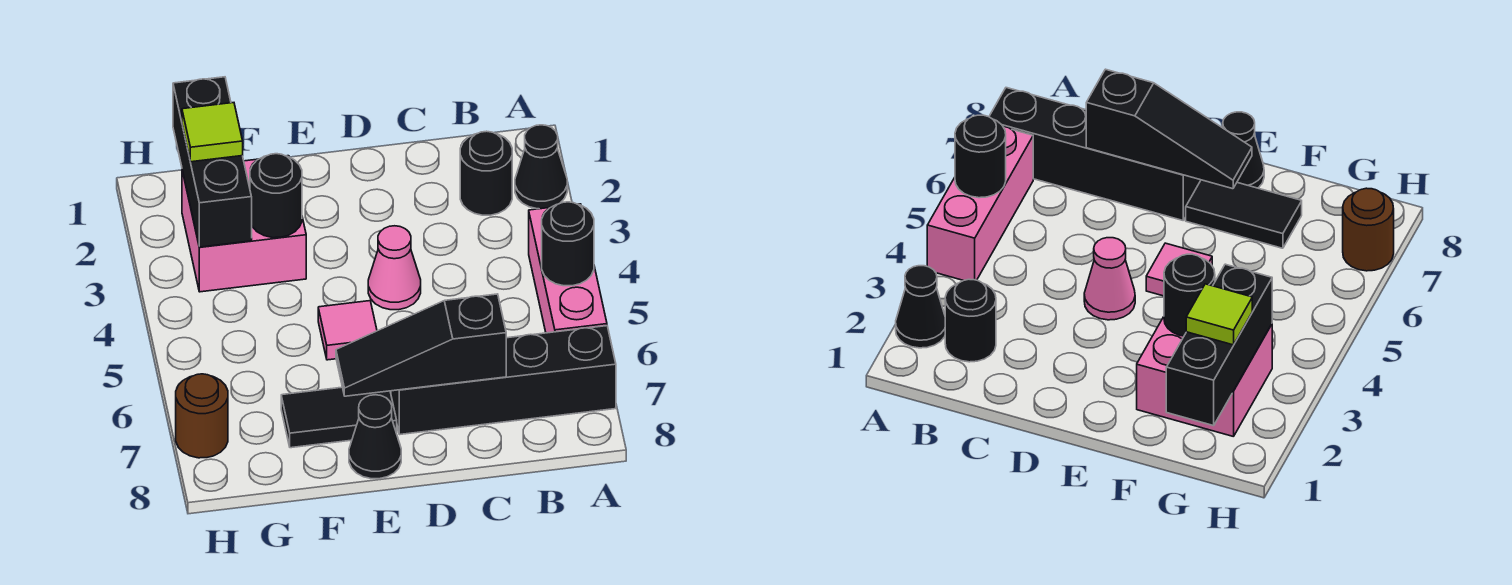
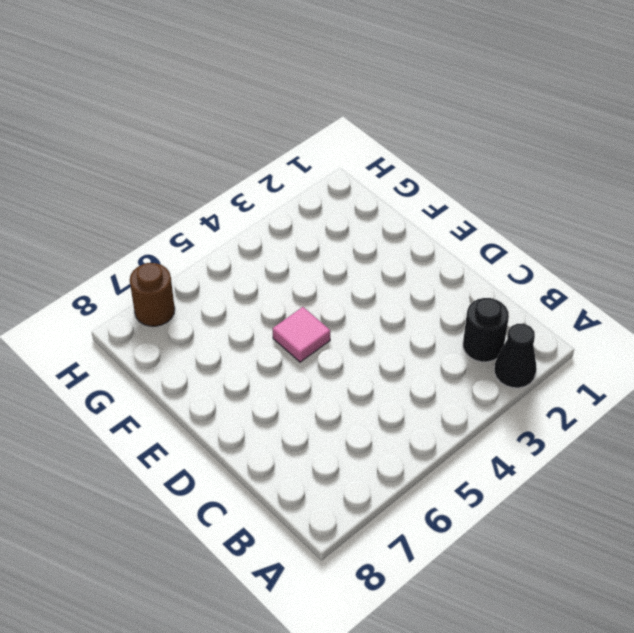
none -> pink 1x3 brick [529,204,607,333]
none -> black 1x4 brick [391,326,616,434]
none -> pink 1x1 cone [368,226,421,310]

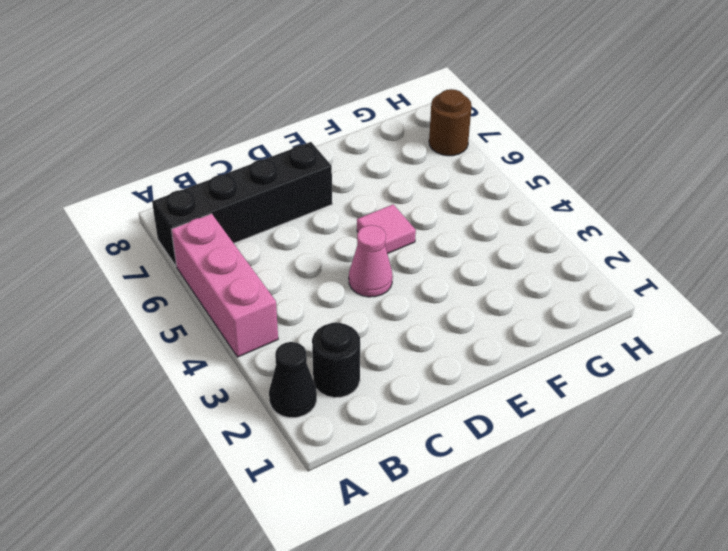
none -> black 1x2 tile [281,387,397,448]
none -> black 1x1 cone [349,395,401,479]
none -> pink 2x2 brick [182,156,306,292]

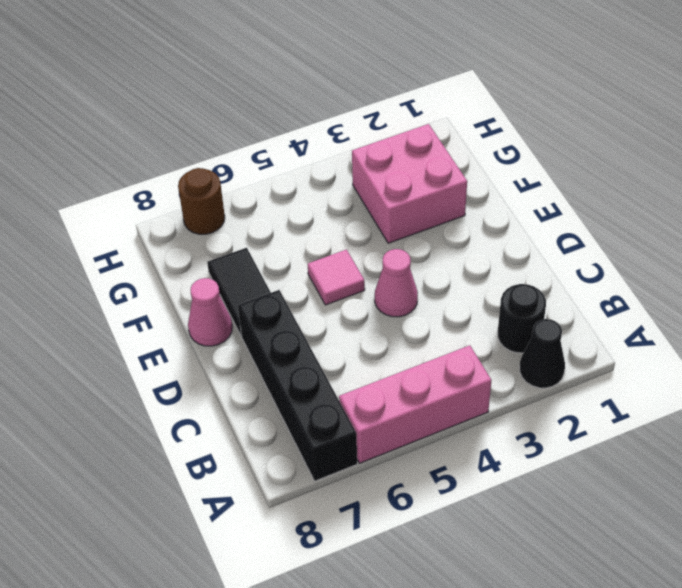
pink 1x1 cone [188,278,232,346] -> black 1x1 cone [349,395,401,479]
none -> black 1x1 round brick [542,202,594,286]
none -> black 1x3 slope [336,294,506,396]
none -> black 1x1 round brick [250,154,302,238]

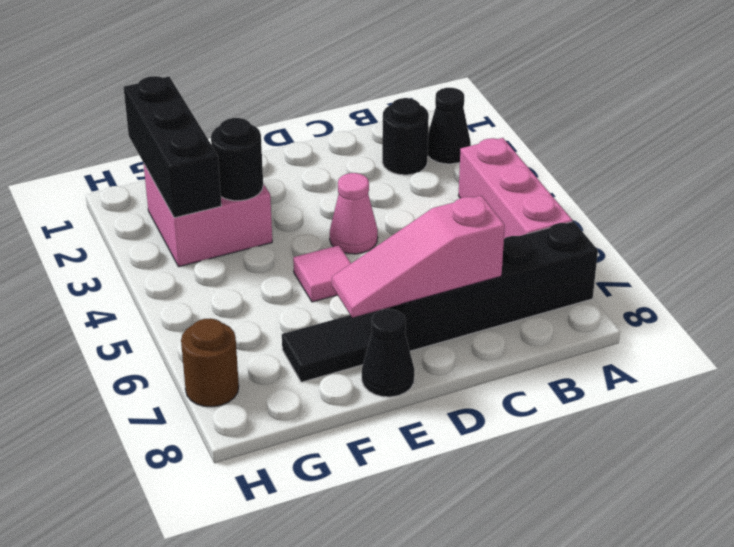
pink 1x3 slope [332,196,505,318] -> black 1x3 slope [336,294,506,396]
none -> black 1x1 round brick [542,202,594,286]
none -> lime 1x1 tile [182,103,243,162]

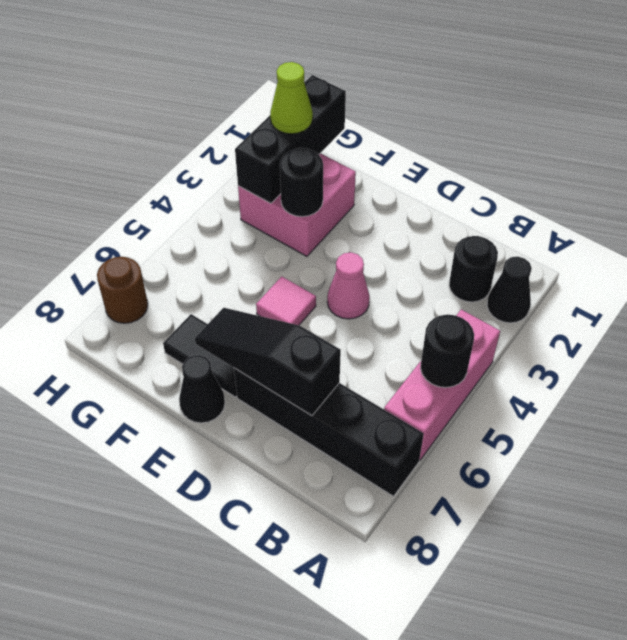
lime 1x1 cone [270,62,313,134] -> lime 1x1 tile [182,103,243,162]

